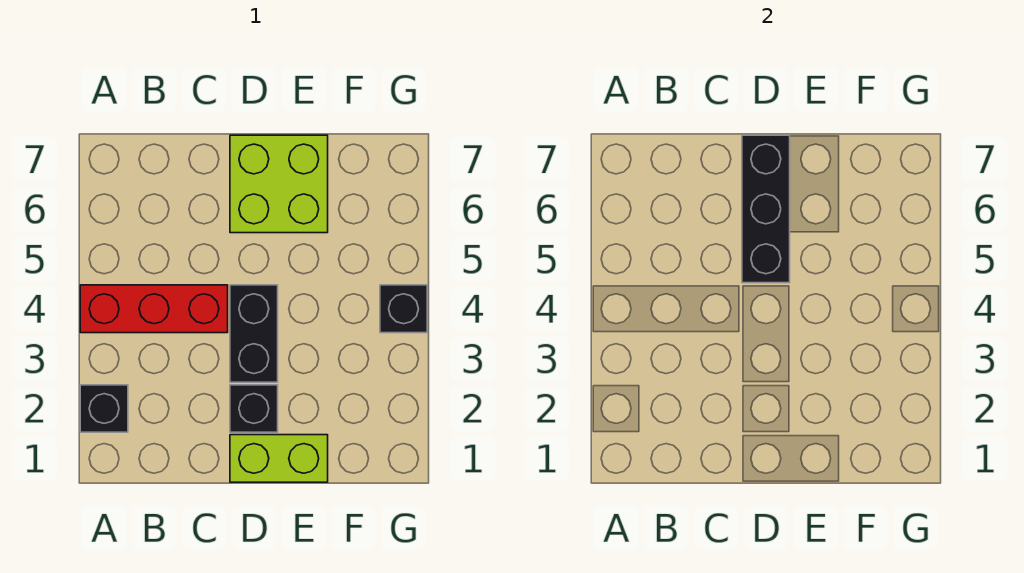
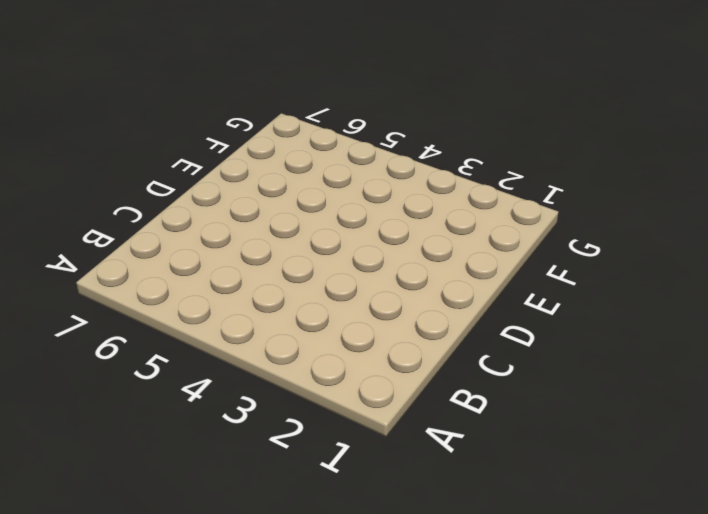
none -> black 1x1 brick [80,385,128,432]
none -> red 1x3 brick [80,285,228,333]

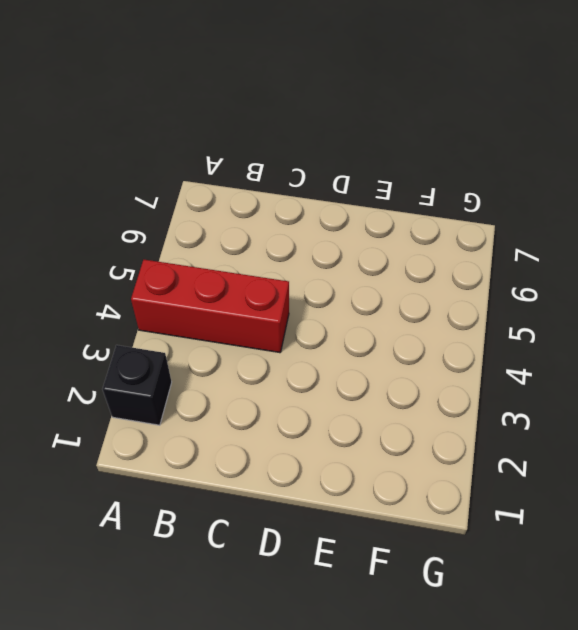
none -> lime 1x2 brick [230,435,328,482]
none -> black 1x1 brick [230,385,278,432]

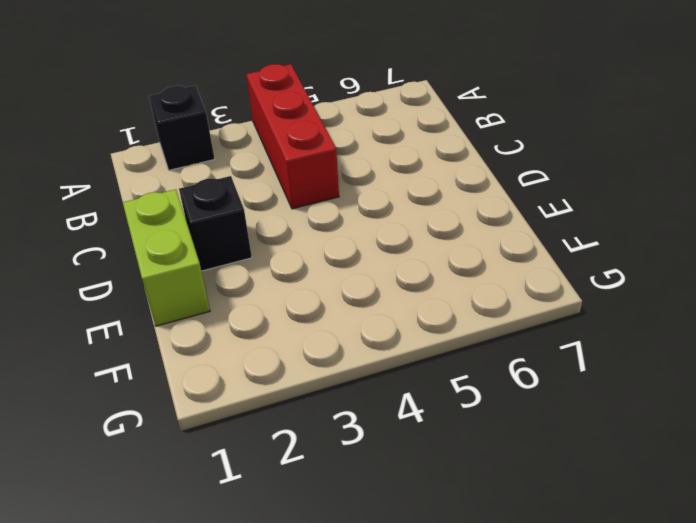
none -> black 1x2 brick [230,285,278,382]
none -> lime 2x2 brick [230,135,328,233]

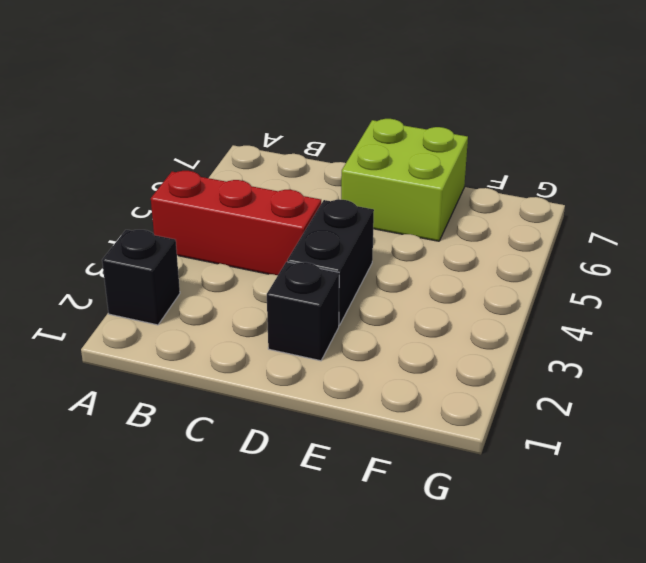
none -> lime 1x2 brick [230,435,328,482]
none -> black 1x1 brick [380,285,427,333]

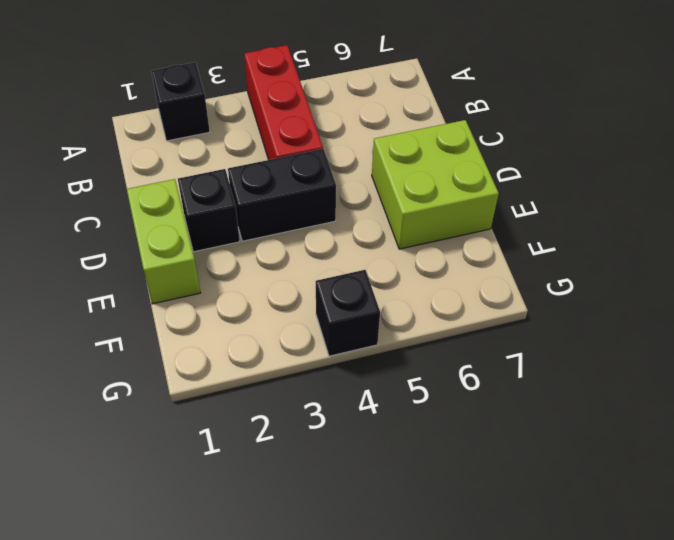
none -> black 1x3 brick [742,135,790,283]

